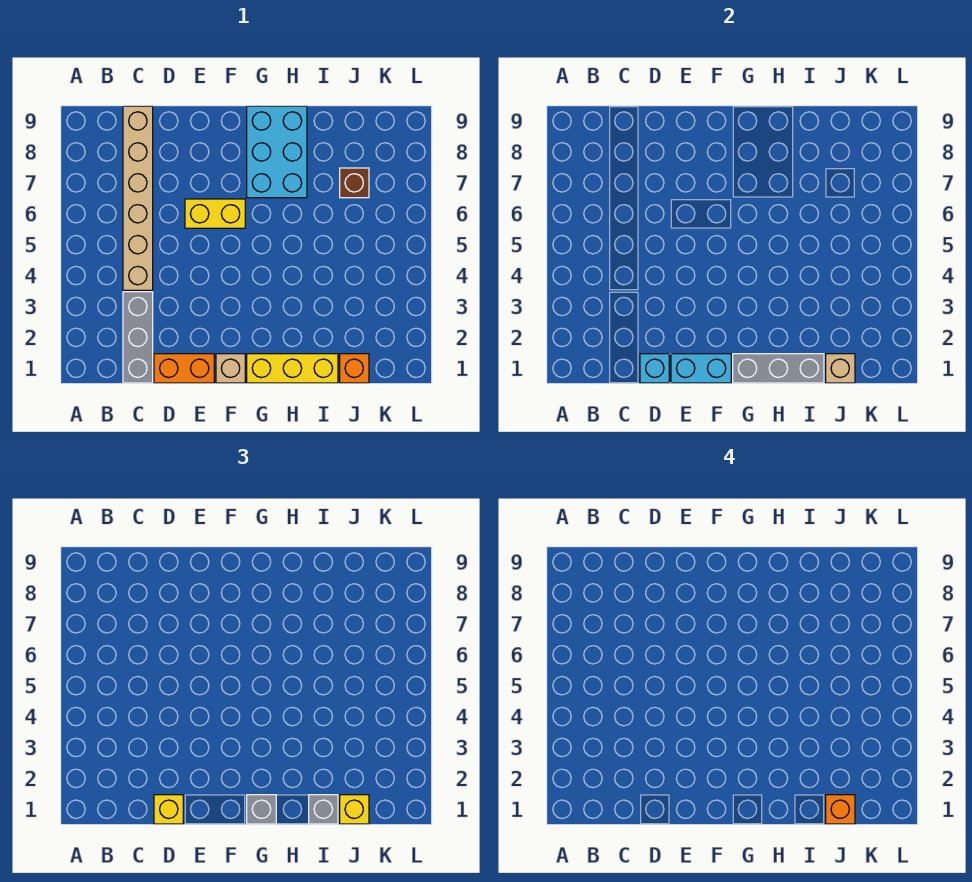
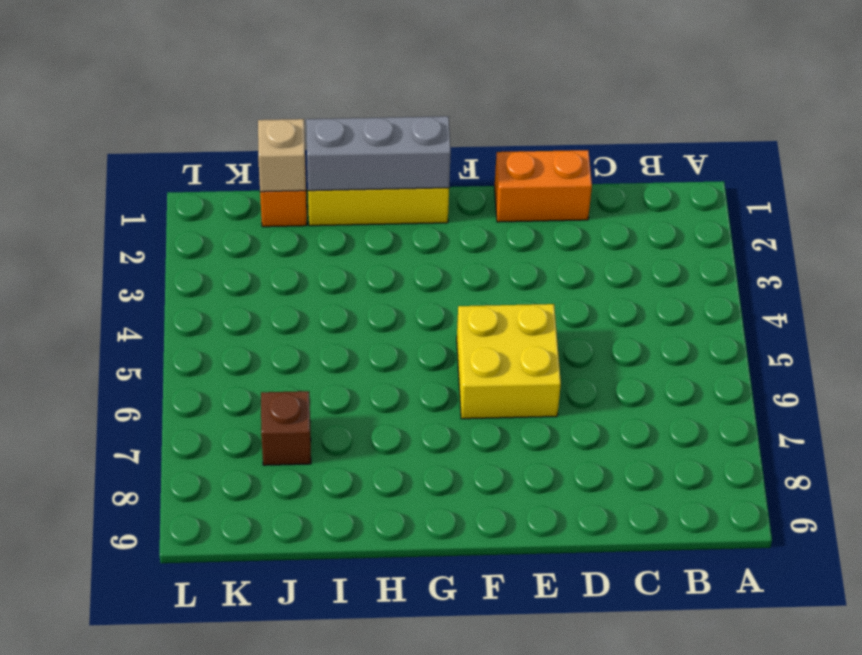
yellow 2x2 brick [457,304,561,419] -> yellow 1x2 brick [185,199,245,228]
none -> grey 1x3 brick [123,292,153,383]
none -> tan 1x6 brick [123,106,153,290]
none -> tan 1x1 brick [216,354,245,383]

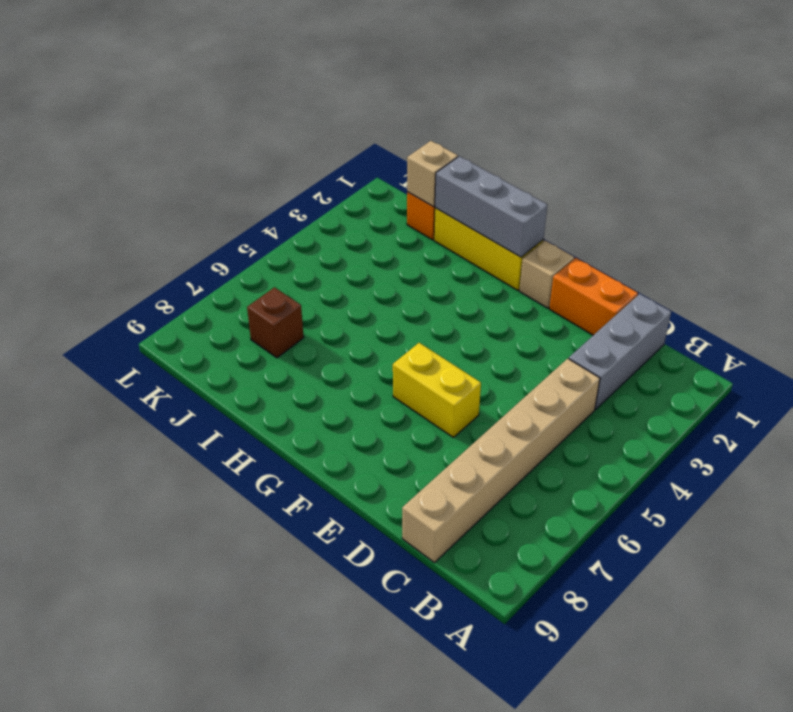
none -> cyan 2x3 brick [247,106,307,198]
none -> cyan 1x1 brick [640,354,669,383]
none -> cyan 1x2 brick [671,354,731,383]

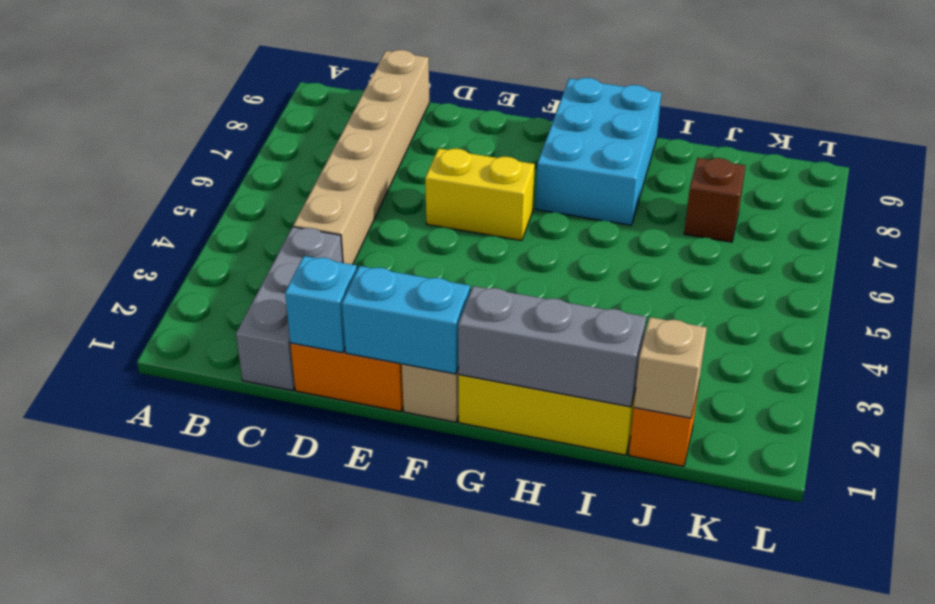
none -> yellow 1x1 brick [154,795,183,824]
none -> grey 1x1 brick [247,795,276,824]
none -> grey 1x1 brick [309,795,338,824]

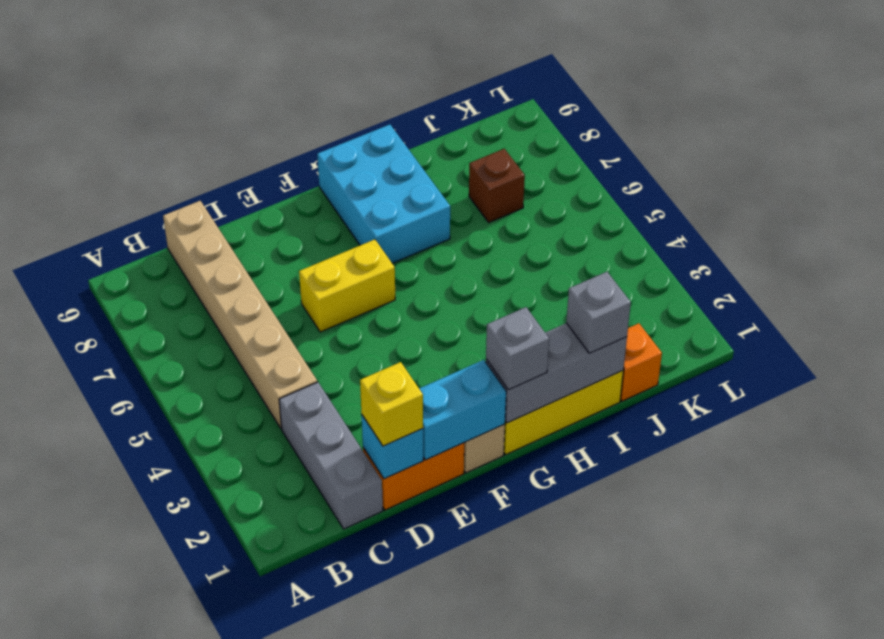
none -> tan 1x1 brick [826,354,855,383]
none -> yellow 1x1 brick [340,795,369,824]
none -> orange 1x1 brick [826,795,855,824]

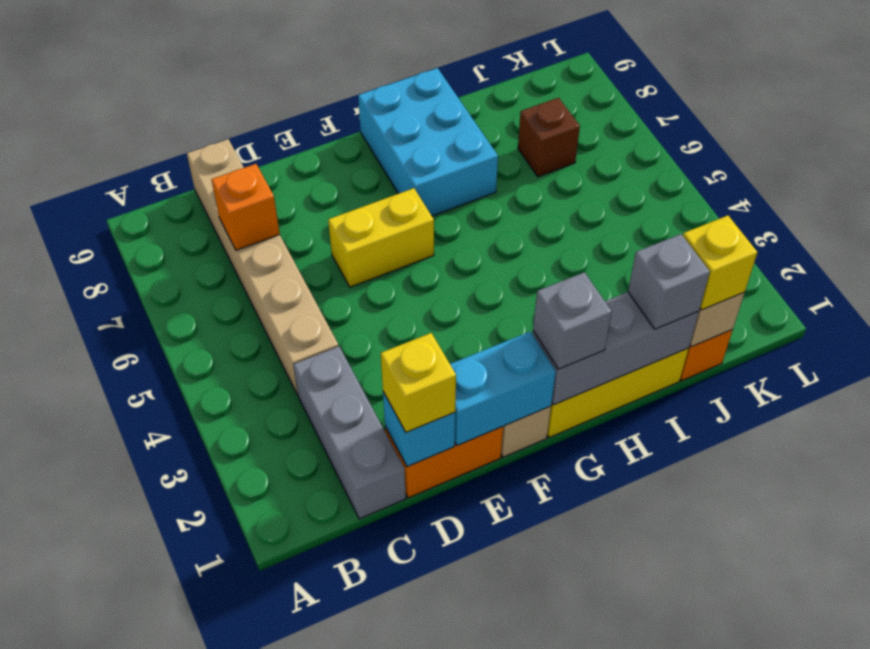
orange 1x1 brick [211,164,280,250] -> orange 1x1 brick moved to [826,795,855,824]

